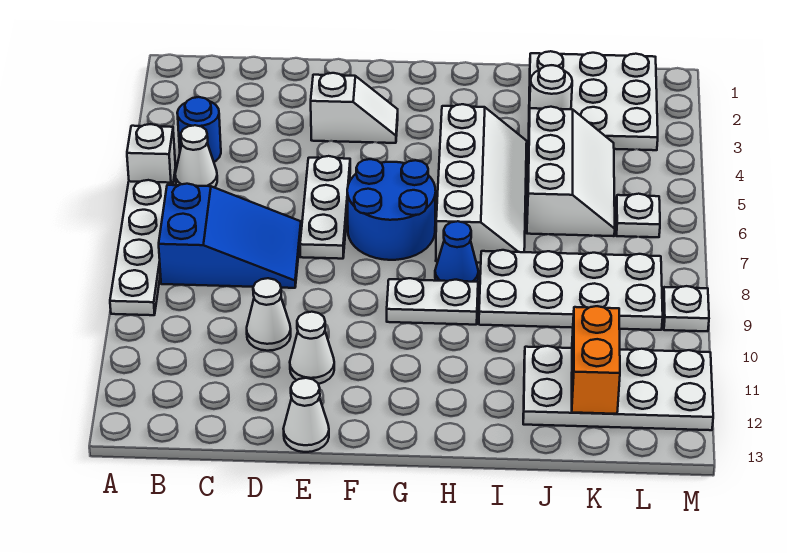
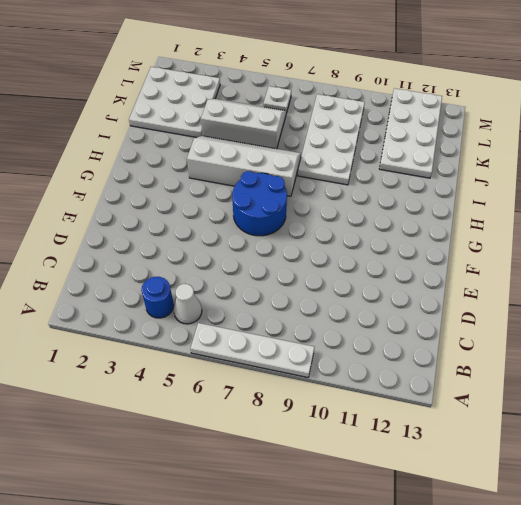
none -> white 1x1 brick [127,124,176,185]
none -> blue 2x3 slope [159,184,301,288]
none -> white 1x1 cone [247,278,291,351]

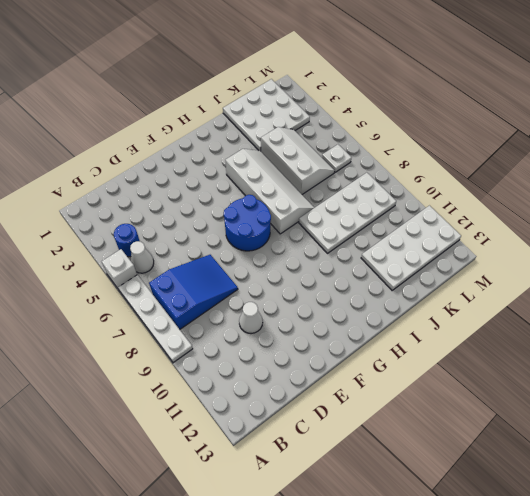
none -> white 1x2 slope [311,73,398,143]
none -> white 1x3 plate [300,156,350,259]
none -> white 1x1 cone [290,312,334,384]

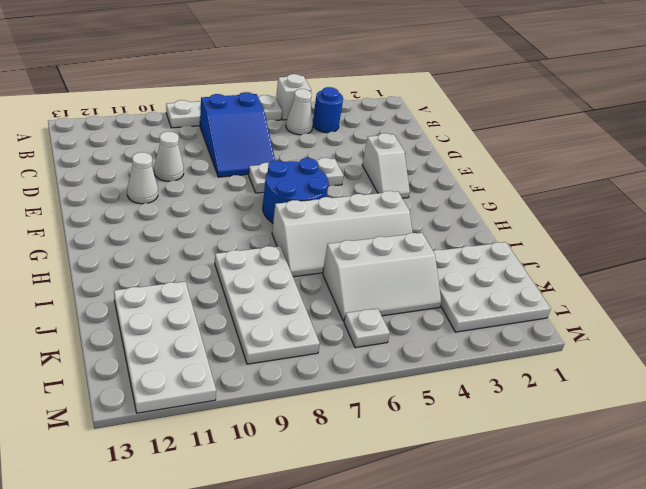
none -> white 1x1 cone [283,378,329,452]
none -> white 1x2 plate [387,278,478,325]
none -> blue 1x1 cone [435,221,478,282]

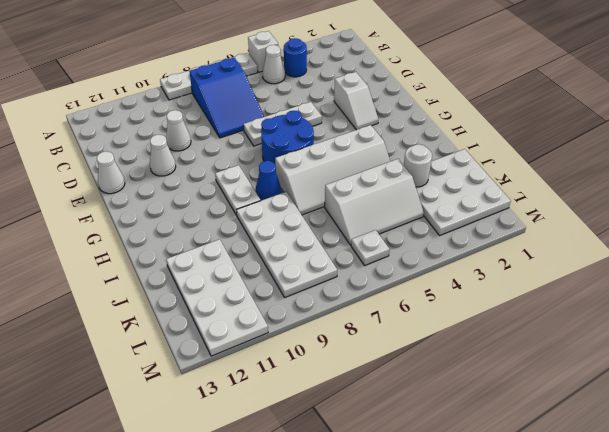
none -> white 1x1 plate [663,286,709,331]
none -> orange 1x2 brick [572,306,620,414]

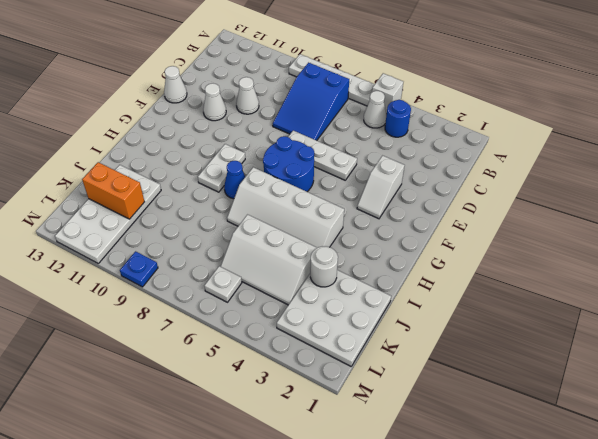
blue 1x1 plate [120,251,158,287] -> white 1x1 plate [663,286,709,331]
none -> white 2x4 plate [479,250,663,330]

